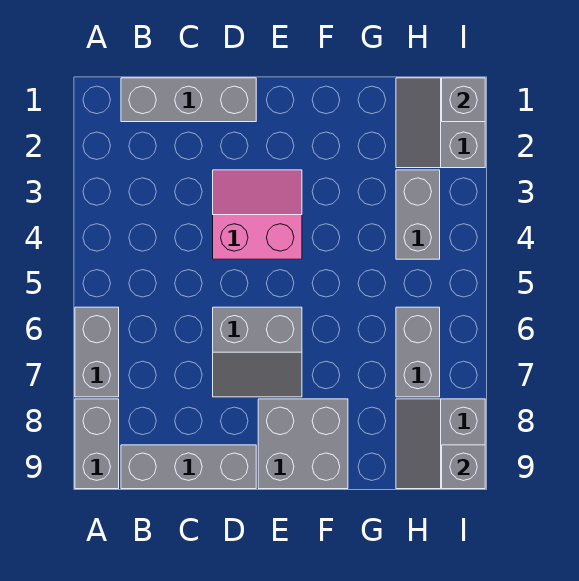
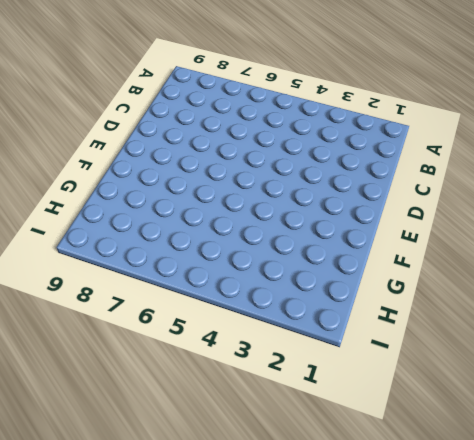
none -> grey 1x2 brick [75,307,119,397]
none -> grey 1x2 brick [75,399,119,489]
none -> grey 1x3 brick [121,78,256,122]

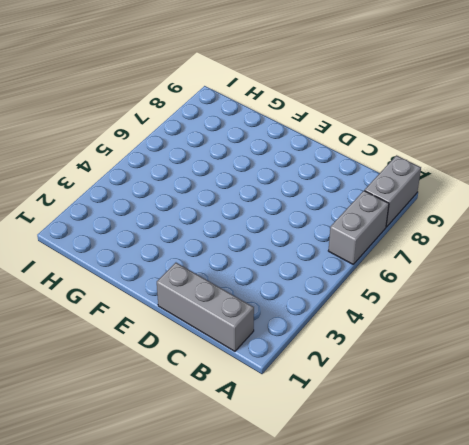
none -> grey 1x3 brick [121,445,256,489]
none -> pink 2x2 slope [213,170,302,259]
none -> grey 2x2 slope [213,307,302,397]

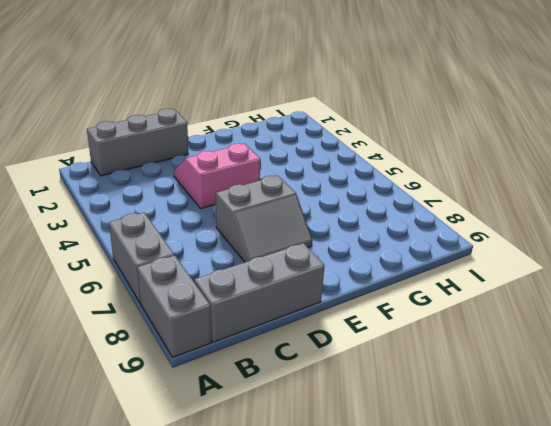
none -> grey 2x2 brick [258,399,348,489]
none -> grey 2x2 slope [396,78,485,168]
none -> grey 1x2 brick [396,170,440,259]

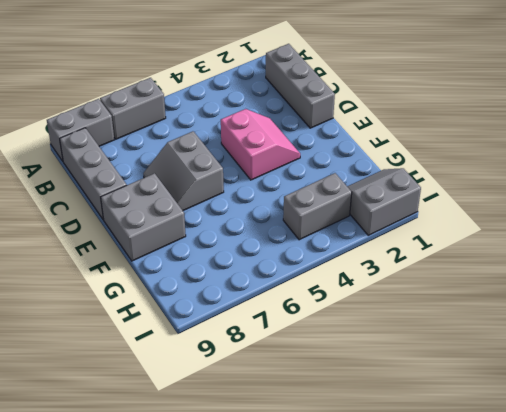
none -> grey 1x2 brick [396,307,440,397]
none -> grey 2x2 slope [396,399,485,489]
none -> grey 1x1 brick [442,78,485,122]

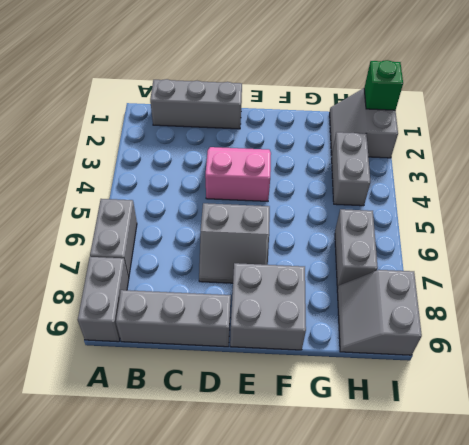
green 1x1 brick [364,60,403,110] -> grey 1x1 brick [442,78,485,122]
none -> grey 1x1 brick [442,445,485,489]

